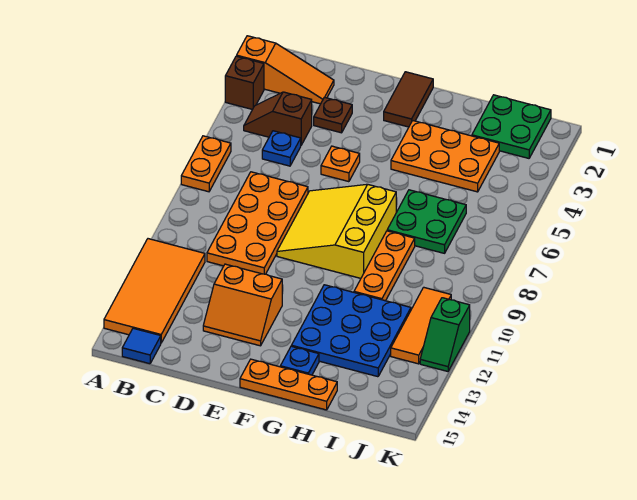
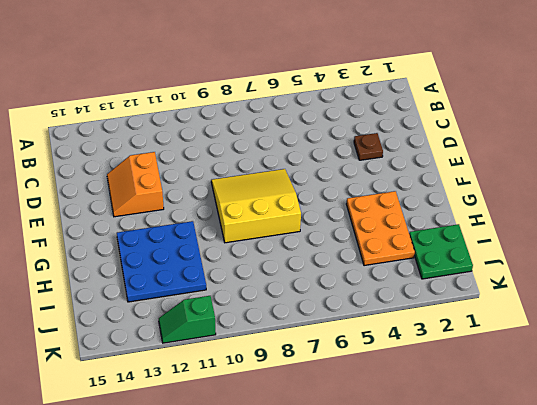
none -> orange 1x3 slope [237,36,334,104]
none -> brown 1x1 brick [225,56,264,109]
none -> orange 1x2 plate [181,136,231,192]

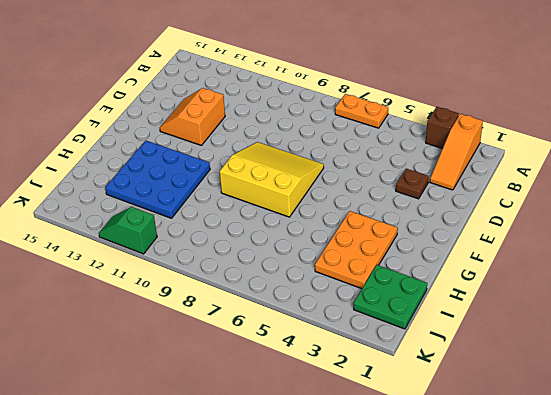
none -> orange 2x4 tile [104,239,205,343]
none -> brown 1x2 slope [244,92,312,145]
none -> blue 1x1 tile [122,328,161,364]

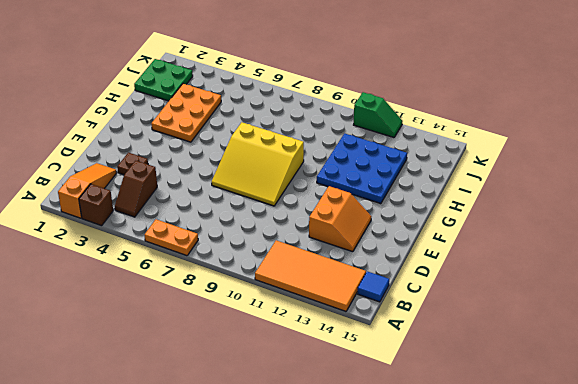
none -> blue 1x1 plate [262,131,301,166]
none -> orange 2x4 plate [207,172,308,274]
none -> orange 1x1 plate [321,146,360,182]

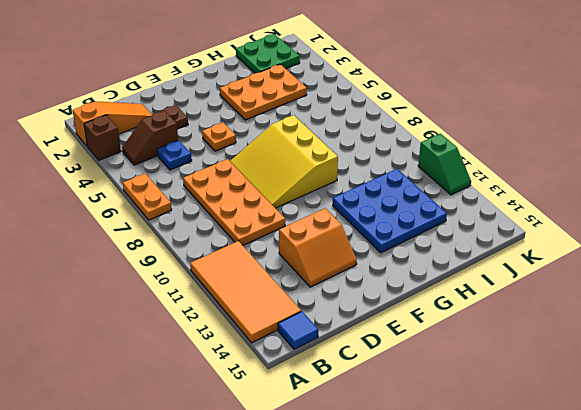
none -> brown 1x2 tile [384,72,433,127]
none -> orange 1x3 plate [240,359,337,410]
none -> blue 1x1 plate [280,346,319,375]

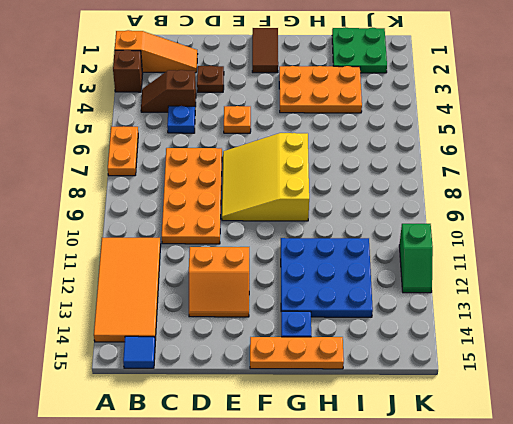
none -> green 2x2 plate [387,190,466,253]
none -> orange 1x3 plate [354,231,415,301]
none -> orange 1x3 tile [391,287,451,364]

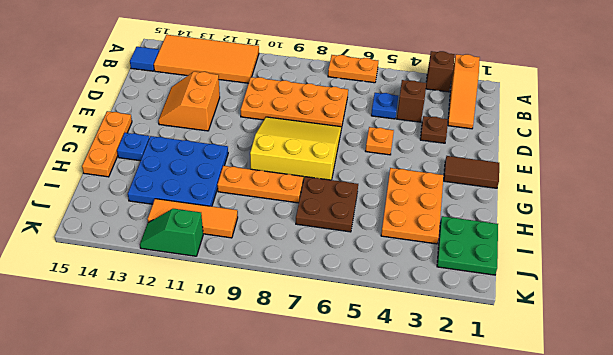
brown 2x2 plate [296,177,358,232] -> green 2x2 plate [387,190,466,253]

